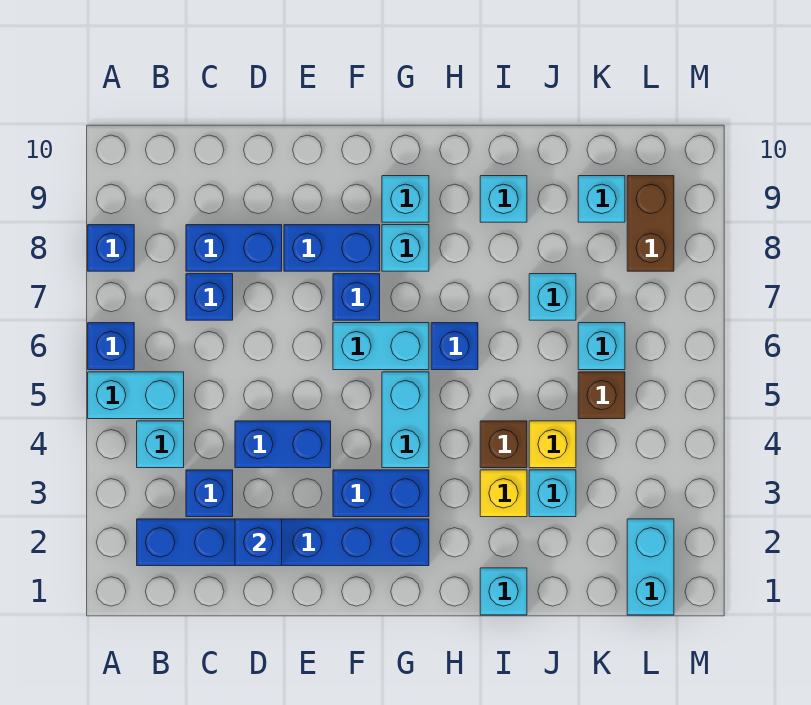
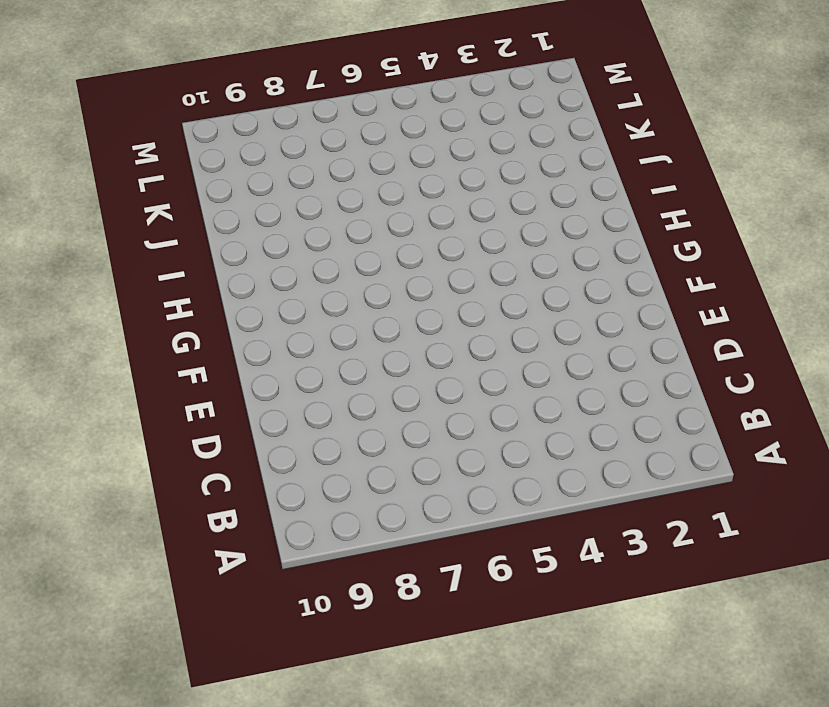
none -> cyan 1x2 brick [88,372,184,419]
none -> blue 1x1 brick [88,323,134,370]
none -> blue 1x1 brick [88,225,134,271]
none -> blue 1x6 brick [137,519,429,566]

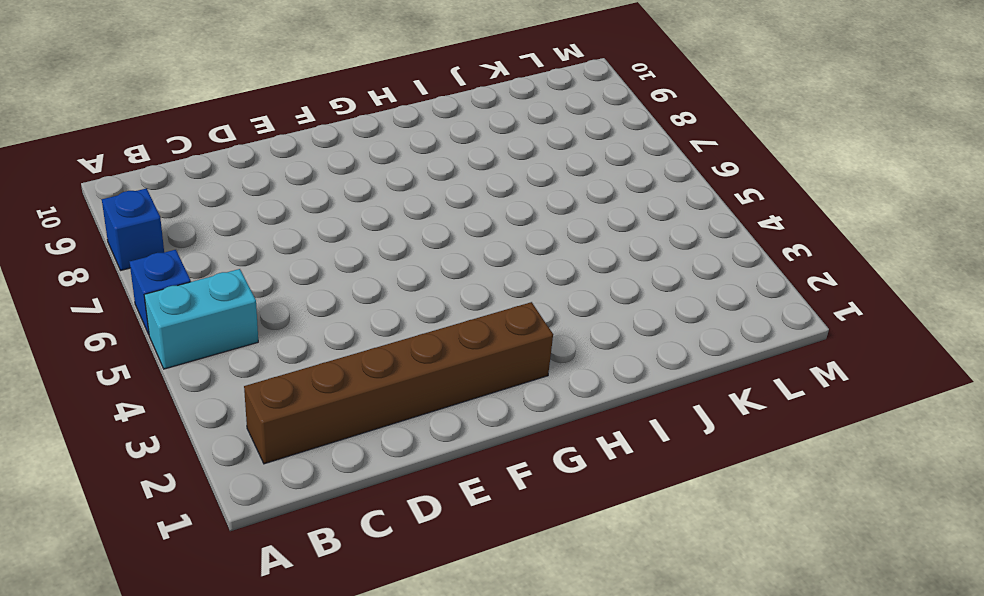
brown 1x6 brick [244,302,553,464] -> blue 1x6 brick [137,519,429,566]
none -> cyan 1x1 brick [137,421,184,468]
none -> blue 1x1 brick [186,470,233,517]
none -> blue 1x1 brick [186,274,233,320]
none -> blue 1x2 brick [186,225,282,271]

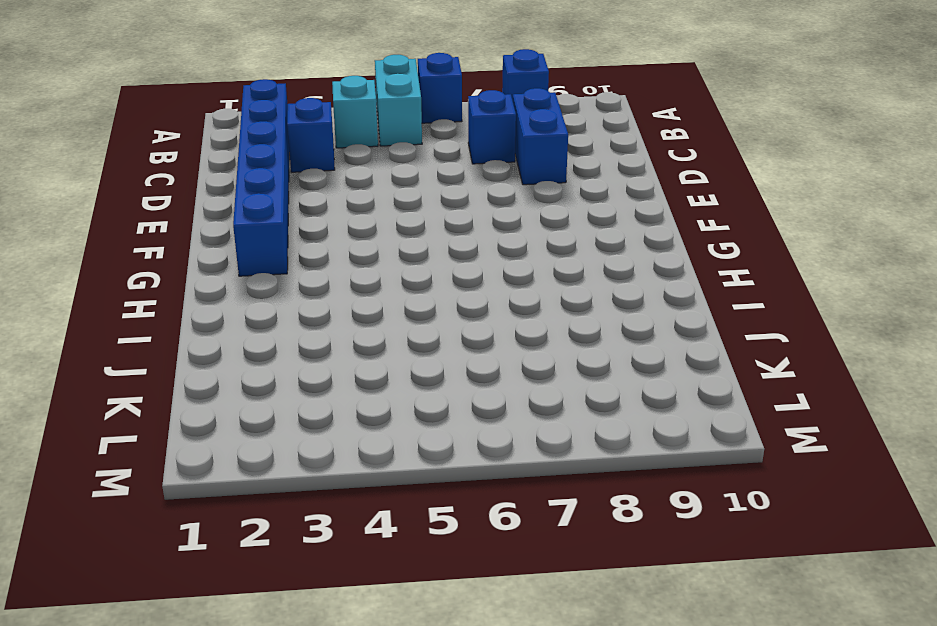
none -> blue 1x2 brick [235,421,331,468]
none -> blue 1x2 brick [284,225,380,271]
none -> blue 1x2 brick [333,470,429,517]
none -> cyan 1x2 brick [333,323,429,370]

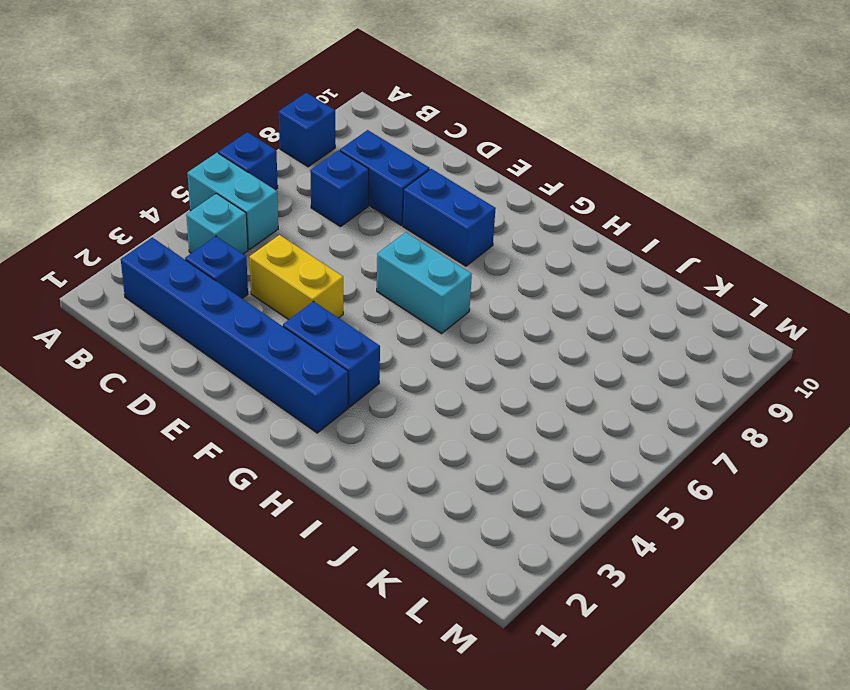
yellow 1x2 brick [249,235,343,320] -> blue 1x2 brick [235,421,331,468]
none -> blue 1x1 brick [333,274,380,320]
none -> cyan 1x2 brick [382,372,429,468]
none -> cyan 1x1 brick [382,225,429,271]
none -> cyan 1x1 brick [382,176,429,222]

